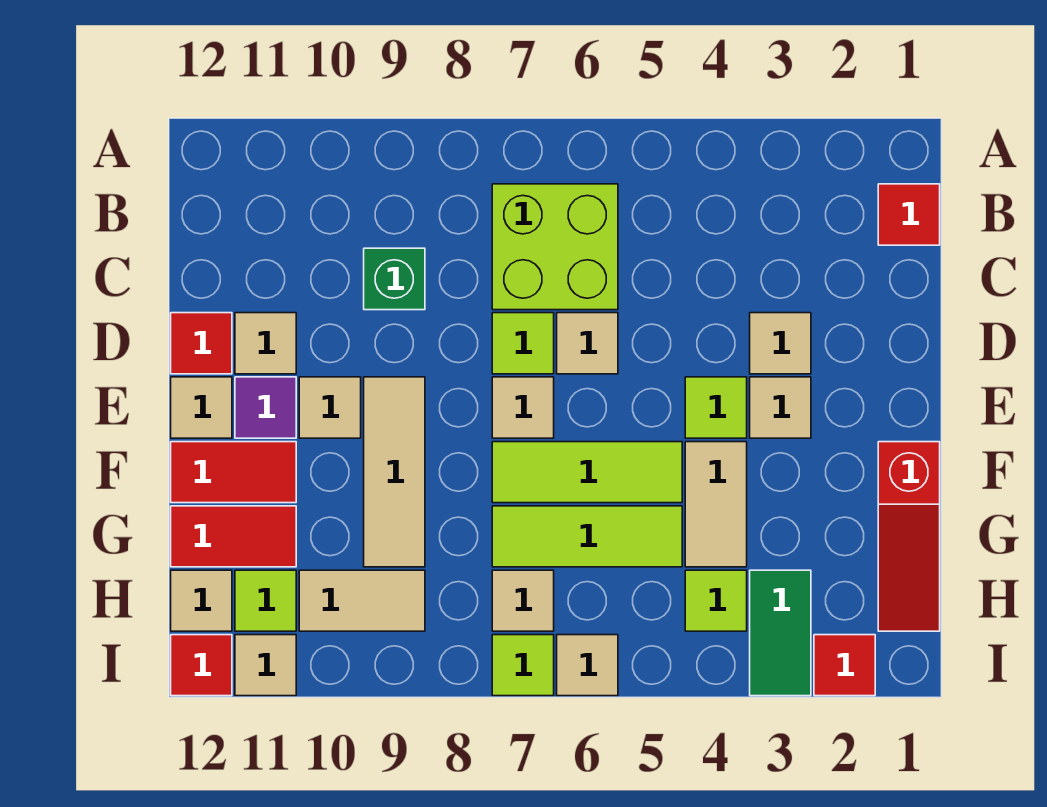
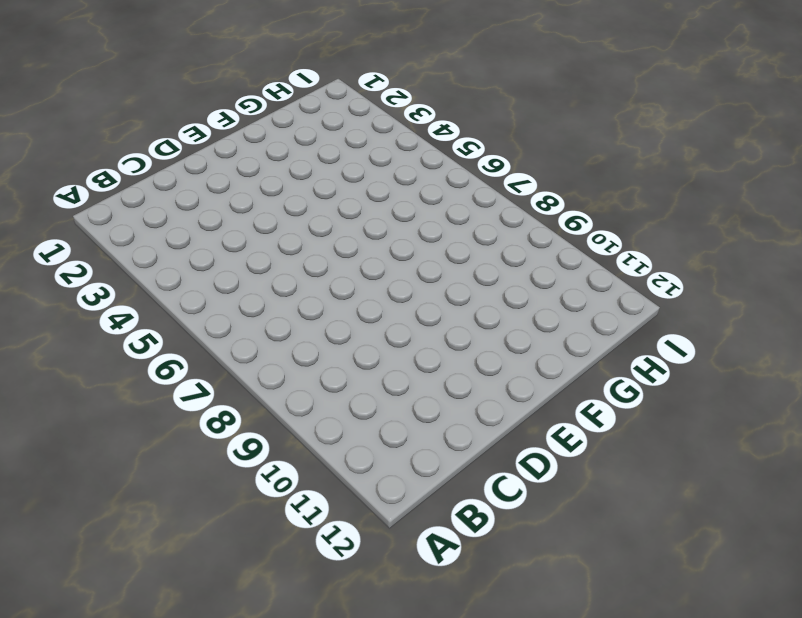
none -> red 1x1 tile [878,184,940,245]
none -> lime 2x2 brick [492,184,618,310]
none -> green 1x1 brick [364,248,425,310]
none -> tan 1x1 tile [750,313,811,374]

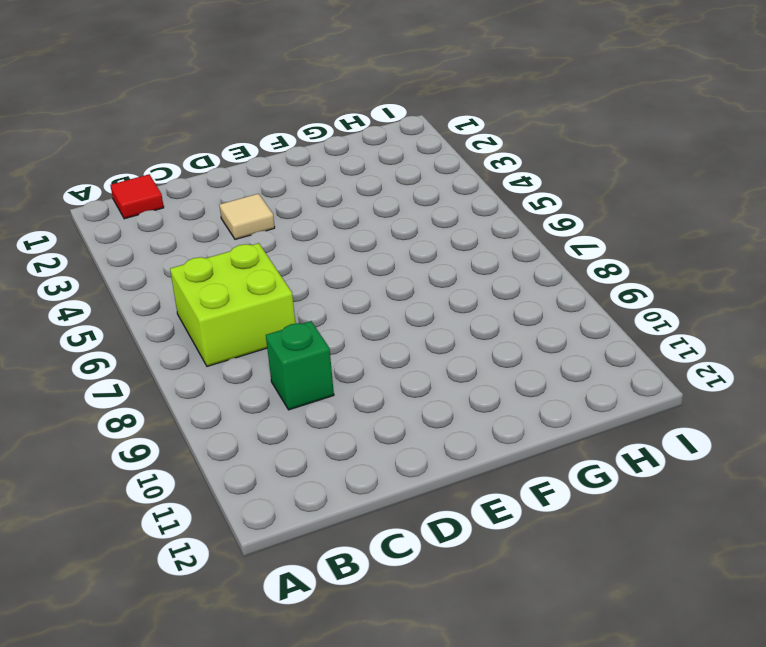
none -> tan 1x1 tile [557,313,618,374]
none -> lime 1x1 tile [492,313,554,374]
none -> tan 1x1 tile [235,313,296,374]
none -> red 1x1 tile [171,313,232,374]

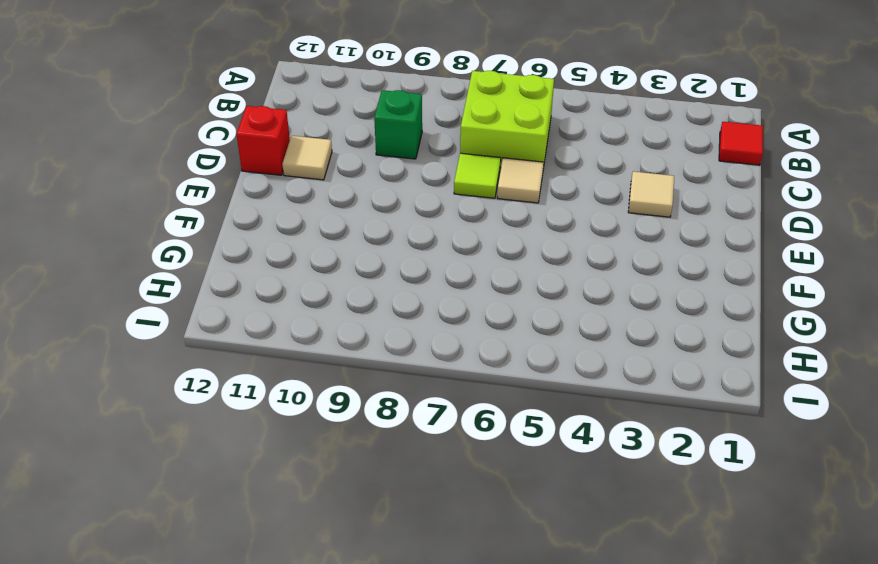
red 1x1 brick [236,106,290,175] -> red 1x1 tile [171,313,232,374]
none -> tan 1x1 tile [750,377,811,438]
none -> lime 1x1 tile [685,377,747,438]
none -> tan 1x1 tile [492,377,554,438]
none -> tan 1x3 tile [364,377,425,567]

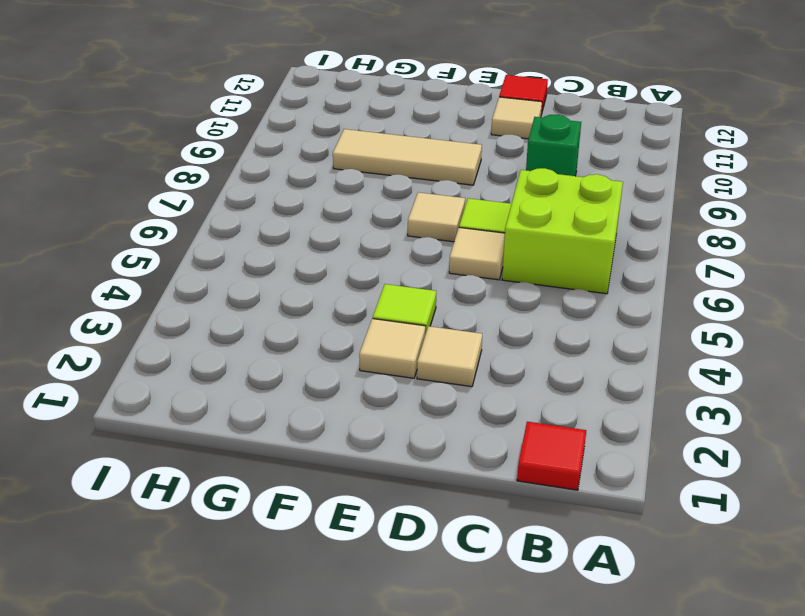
none -> tan 1x1 tile [299,377,361,438]
none -> purple 1x1 tile [235,377,296,438]
none -> tan 1x1 tile [171,377,232,438]
none -> red 1x3 slope [878,442,940,631]

